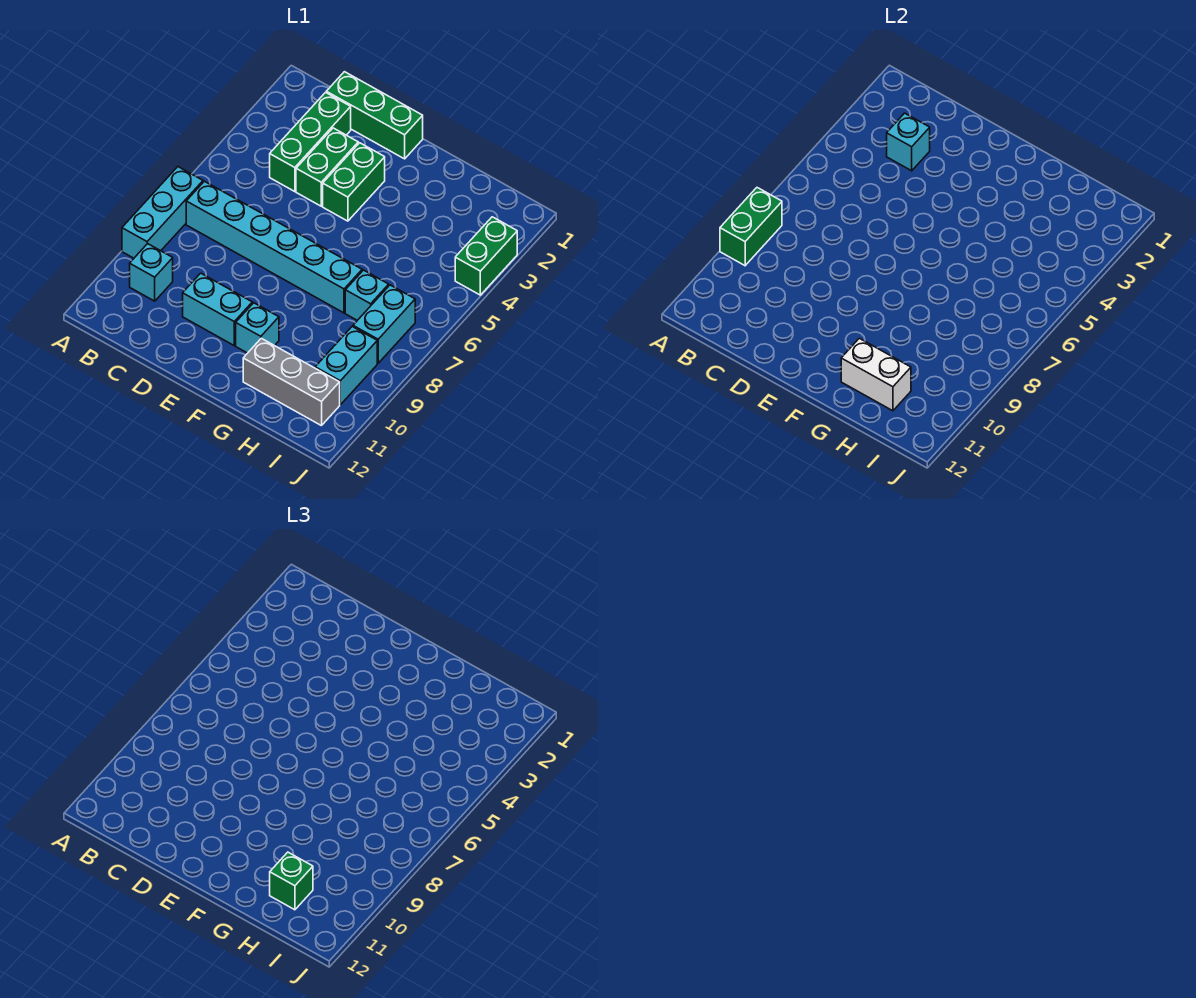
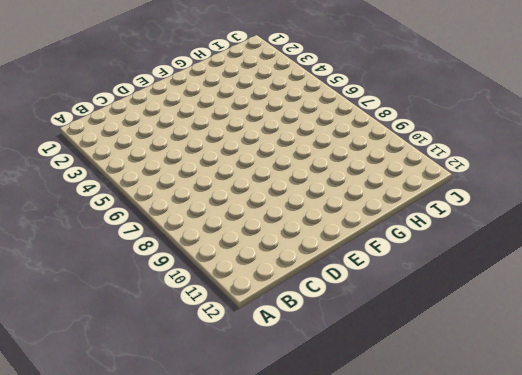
none -> cyan 1x3 brick [122,167,203,258]
none -> cyan 1x6 brick [186,181,362,313]
none -> cyan 1x1 brick [130,244,173,301]

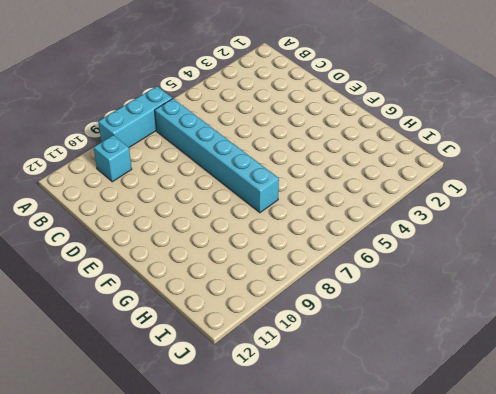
none -> green 1x3 brick [326,72,423,159]
none -> green 1x3 brick [270,92,351,192]
none -> green 1x2 brick [296,128,358,206]

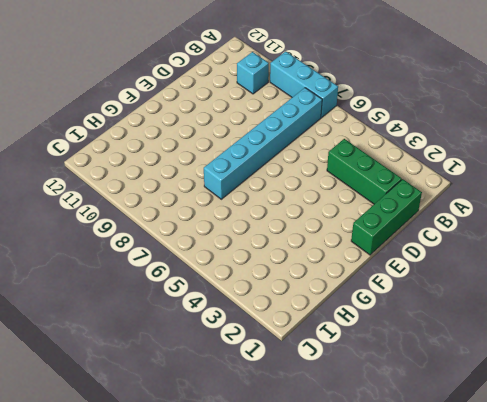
none -> green 1x2 brick [296,128,358,206]
none -> cyan 1x2 brick [183,273,252,345]
none -> green 1x2 brick [323,143,385,221]

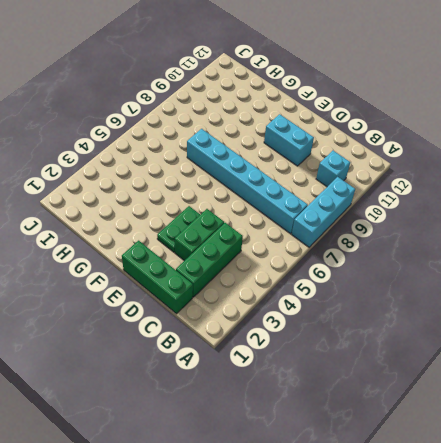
green 1x2 plate [157,206,200,252] -> green 1x2 brick [323,143,385,221]
none -> cyan 1x1 brick [236,303,279,353]
none -> grey 1x3 brick [243,338,340,426]
none -> cyan 1x1 brick [345,270,389,320]

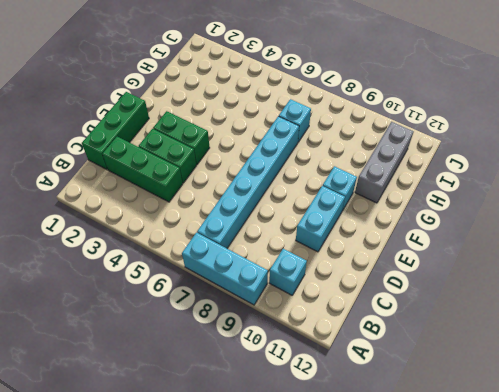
none -> cyan 1x2 brick [353,285,415,363]
none -> cyan 1x2 brick [315,327,377,405]
none -> green 1x2 brick [455,217,517,295]

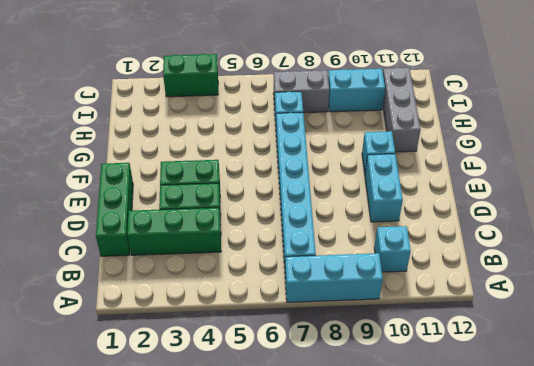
grey 1x2 brick [273,70,329,113] -> cyan 1x2 brick [353,285,415,363]
none -> green 1x2 brick [720,188,782,266]
none -> cyan 1x1 brick [887,113,930,171]
none -> white 1x2 brick [841,338,911,411]

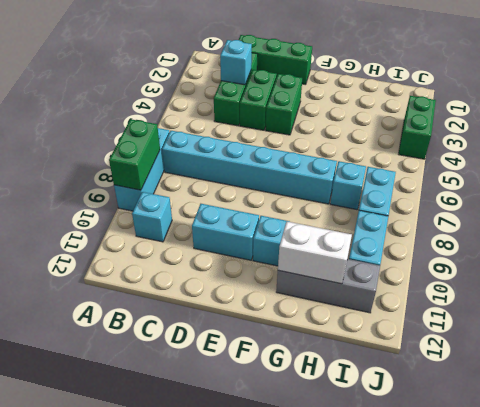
none -> green 1x1 brick [270,852,313,910]

